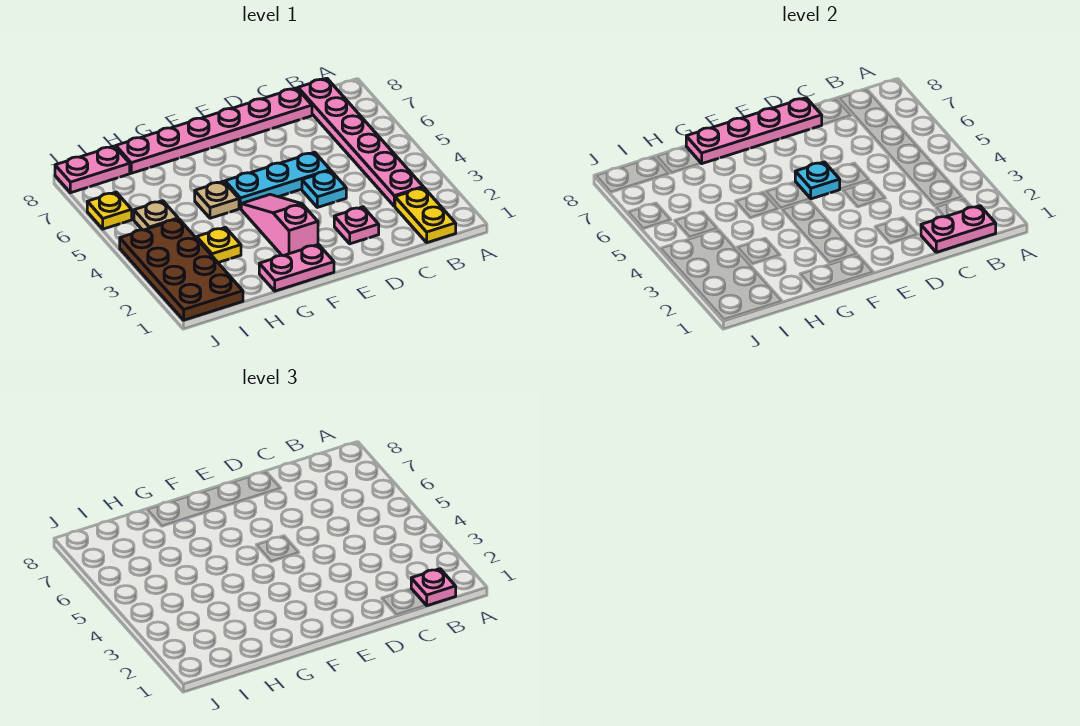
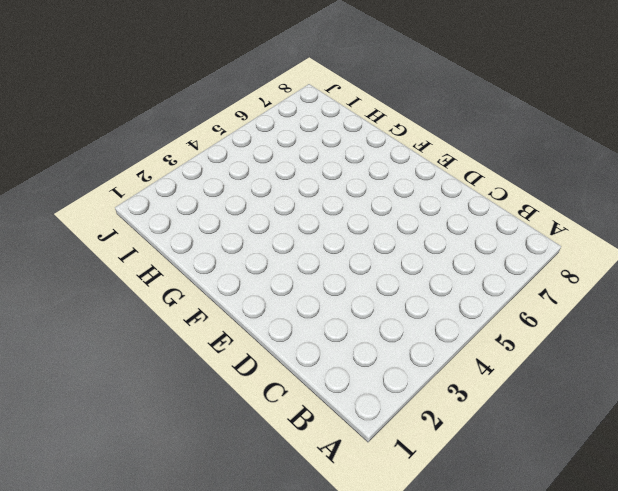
none -> yellow 1x2 plate [395,187,456,243]
none -> pink 1x6 plate [298,78,423,206]
none -> pink 1x6 plate [116,88,312,173]

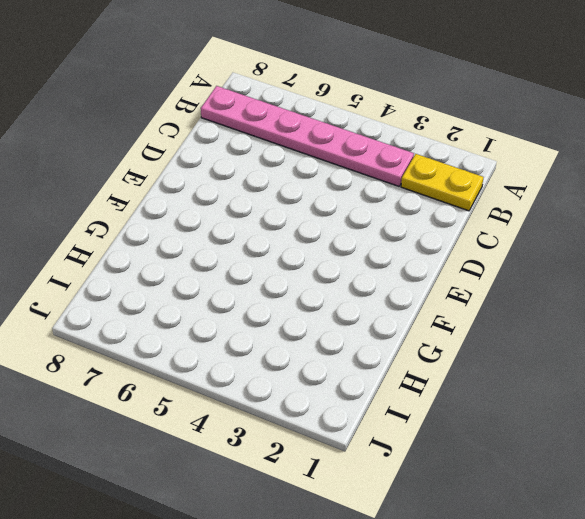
none -> pink 1x6 plate [116,88,312,173]
none -> pink 1x1 plate [334,207,379,244]
none -> cyan 1x1 plate [302,170,346,207]

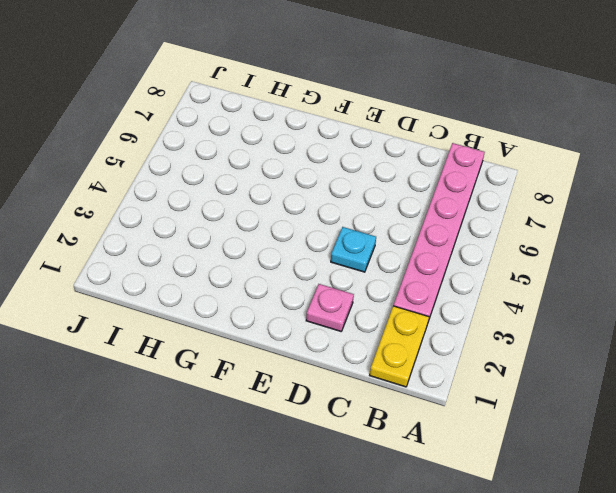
none -> pink 1x6 plate [116,88,312,173]
none -> cyan 1x3 plate [225,152,330,209]
none -> pink 1x2 plate [259,244,334,291]

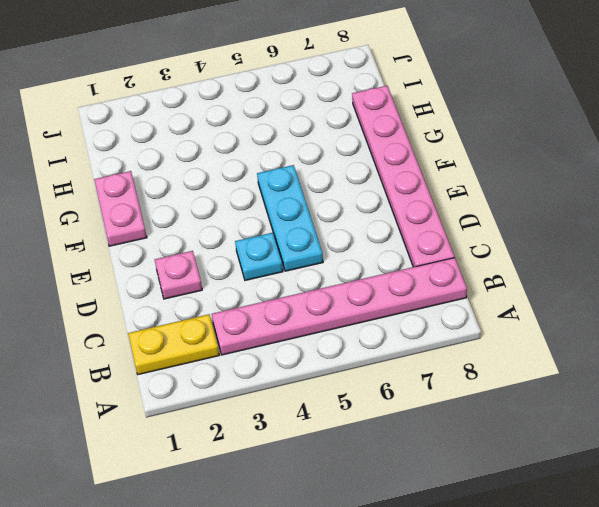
none -> pink 1x3 slope [241,194,318,256]
none -> tan 1x1 plate [195,181,239,218]
none -> yellow 1x1 plate [197,227,241,263]

